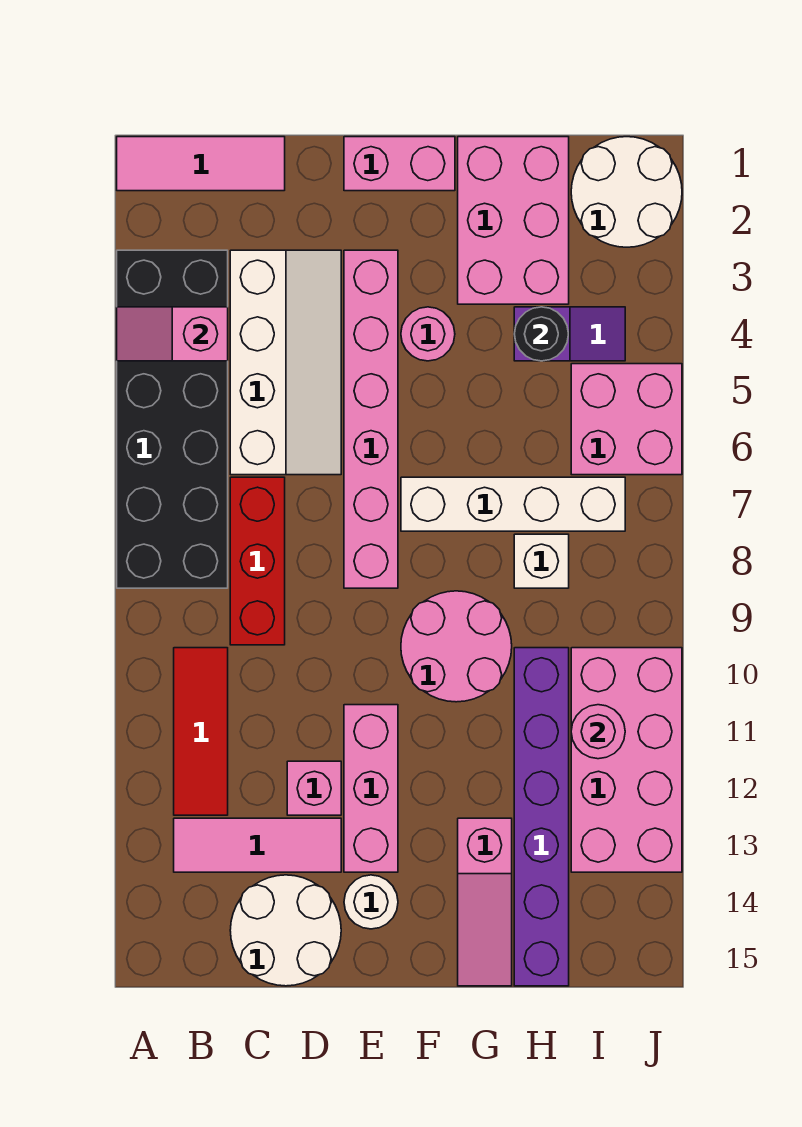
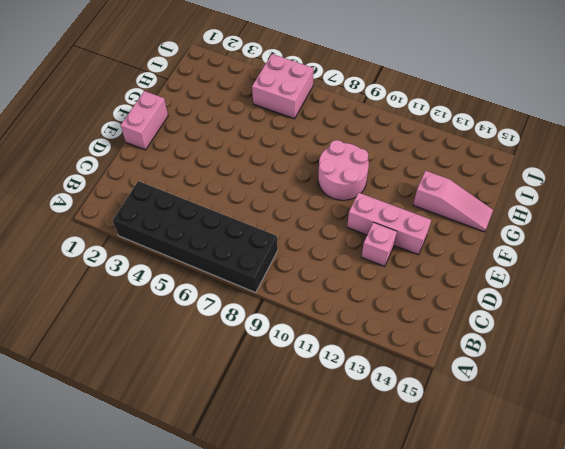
none -> pink 1x3 tile [117,137,285,191]
none -> red 1x3 tile [174,648,228,815]
none -> pink 1x3 tile [174,818,341,872]

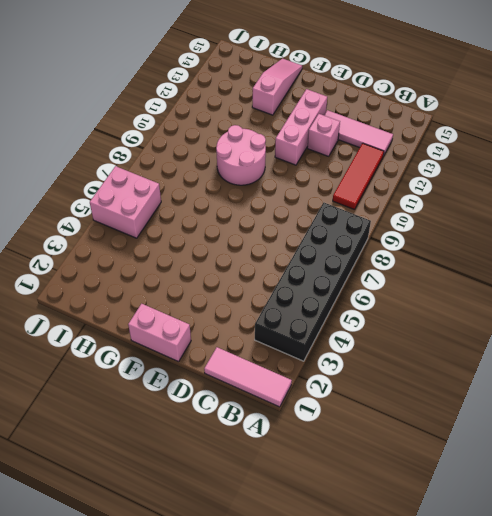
none -> white 2x4 slope [230,250,341,475]
none -> red 1x3 brick [230,477,285,645]
none -> white 2x2 round brick [230,875,341,986]

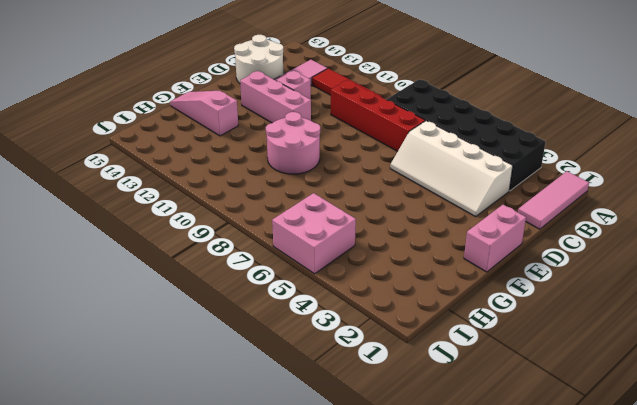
red 1x4 brick [331,80,425,151] -> red 1x3 brick [230,477,285,645]
none -> pink 1x6 brick [344,250,398,588]
none -> white 1x1 round brick [344,875,398,929]
none -> pink 1x1 round brick [401,307,455,361]

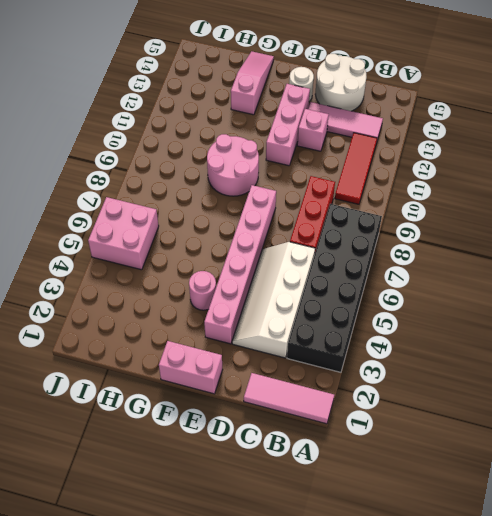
none -> white 1x4 brick [401,477,625,531]
none -> pink 2x3 brick [458,137,569,304]
none -> purple 1x2 slope [514,307,625,361]

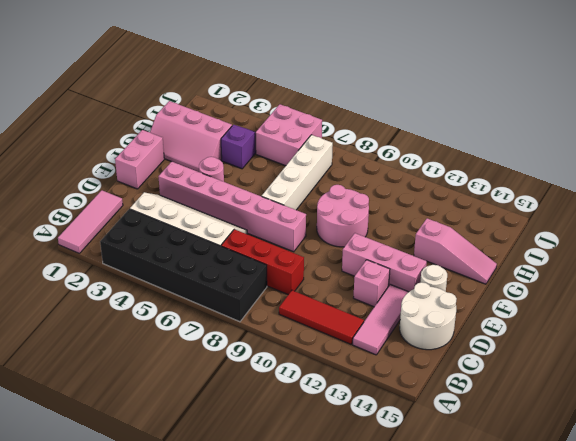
pink 2x3 slope [150,101,232,172] -> pink 2x3 brick [458,137,569,304]
none -> white 1x1 brick [514,534,569,588]
none -> purple 1x6 brick [514,648,569,986]
none -> white 2x2 round brick [571,137,682,247]

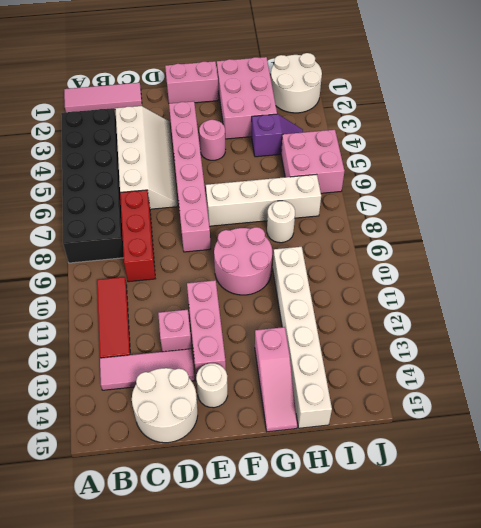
white 1x1 round brick [267,201,295,243] -> white 1x1 brick [514,534,569,588]
white 1x6 brick [273,247,332,428] -> purple 1x6 brick [514,648,569,986]
none -> pink 2x4 brick [571,648,682,872]
none -> pink 1x2 slope [117,307,228,361]
none -> black 1x1 round brick [514,307,568,361]

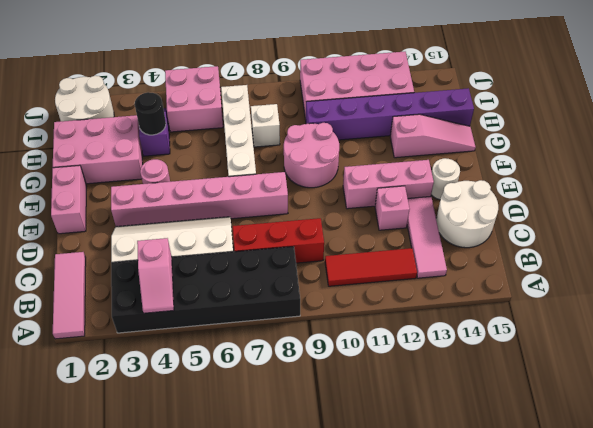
none -> pink 1x1 round brick [571,705,625,759]

